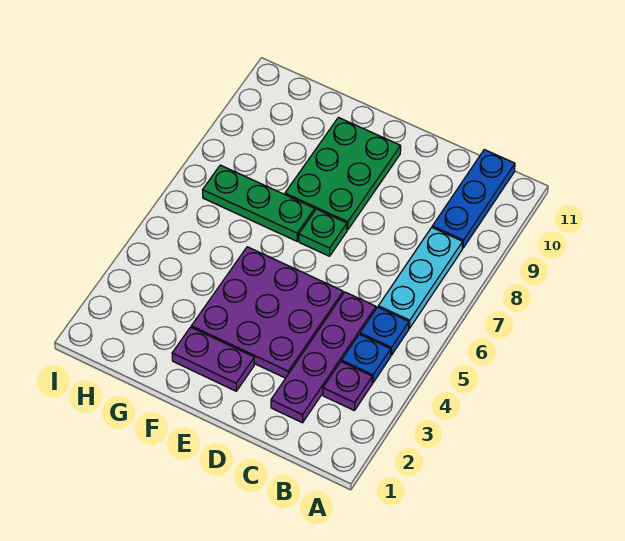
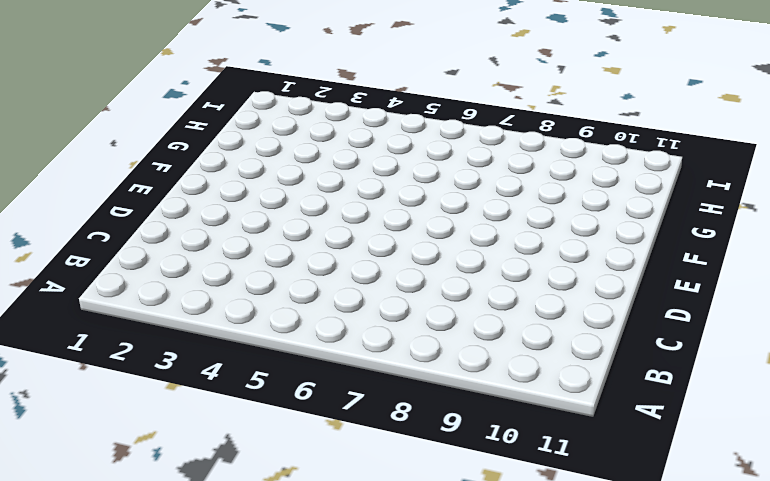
none -> purple 1x1 plate [323,362,372,411]
none -> blue 1x1 plate [342,334,391,383]

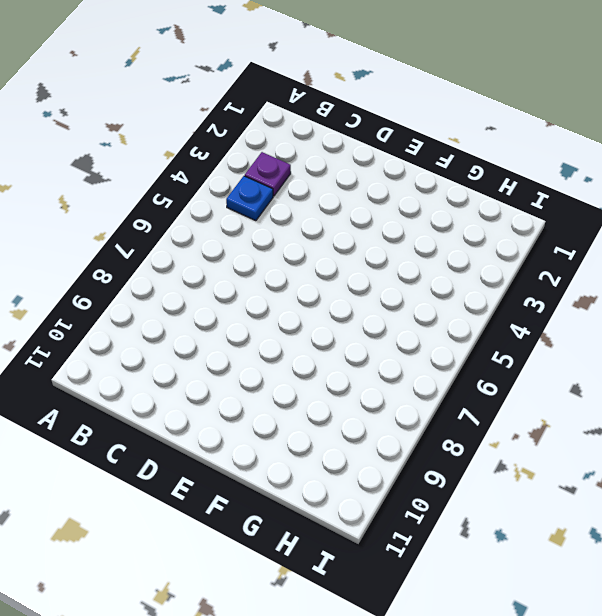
none -> blue 1x1 plate [360,307,409,355]
none -> cyan 1x3 plate [378,227,463,328]

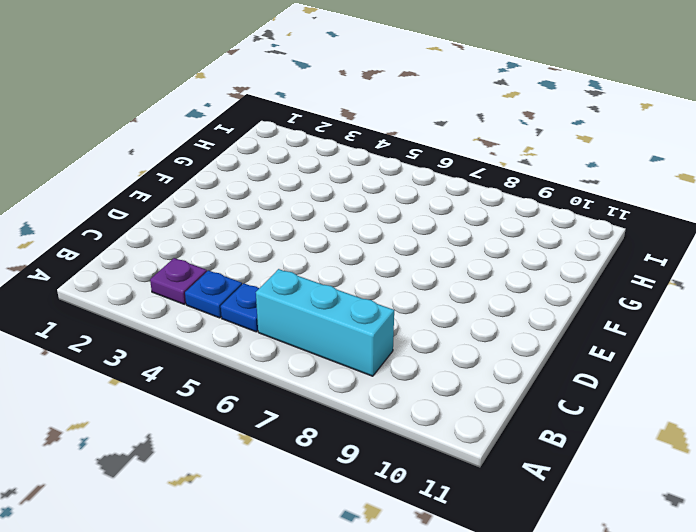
cyan 1x3 brick [256,269,394,376] -> cyan 1x3 plate [378,227,463,328]
none -> blue 1x3 plate [432,150,515,248]
none -> purple 1x4 plate [271,292,376,423]

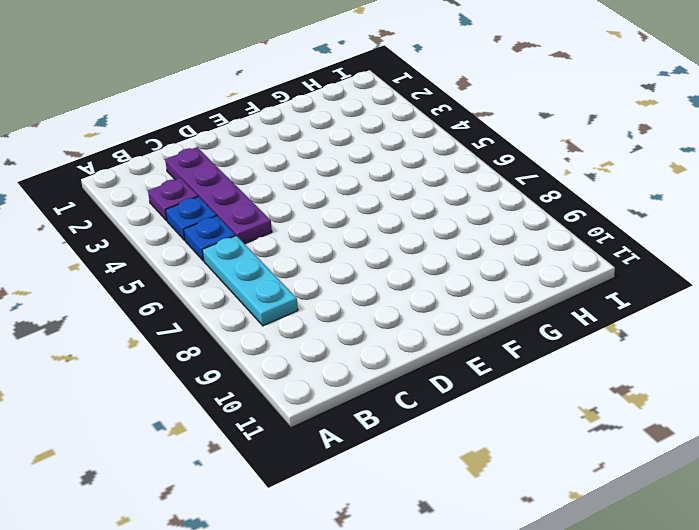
none -> blue 1x3 plate [432,150,515,248]
none -> purple 3x3 plate [191,247,343,378]

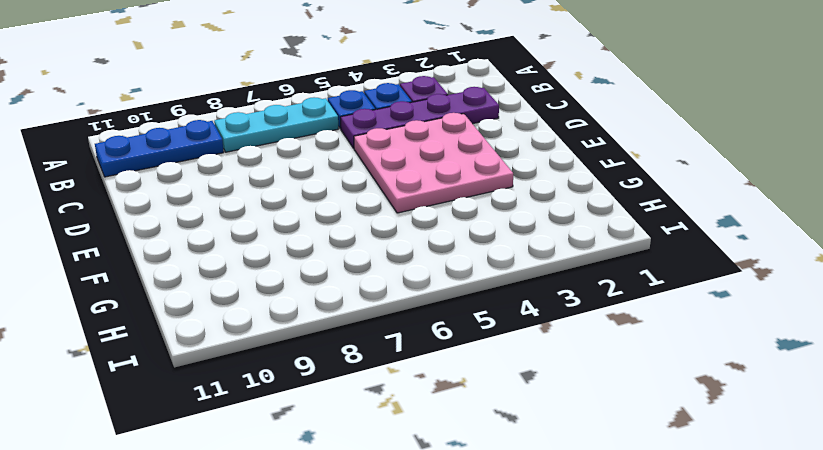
pink 3x3 plate [354,113,513,213] -> purple 3x3 plate [191,247,343,378]
none -> purple 1x2 plate [172,327,254,391]
none -> green 1x1 plate [299,209,347,256]

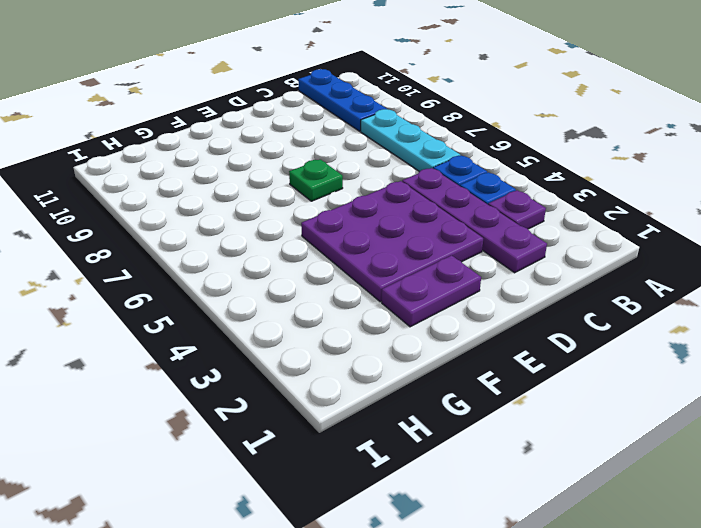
none -> green 2x3 plate [285,118,401,230]
none -> green 1x3 plate [203,165,315,241]

